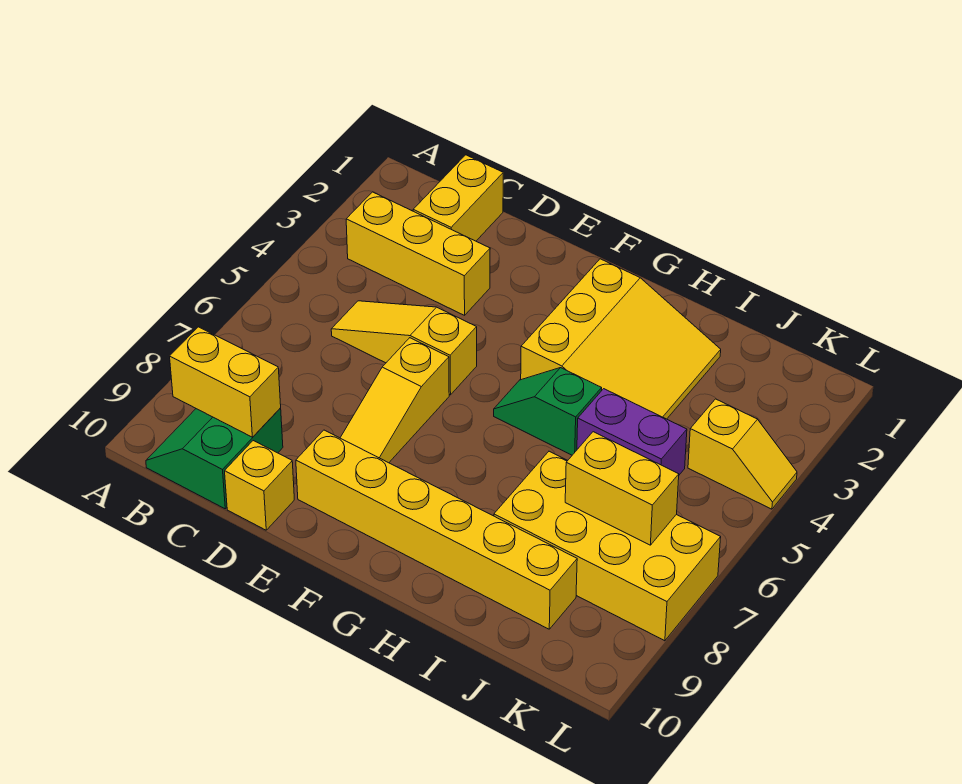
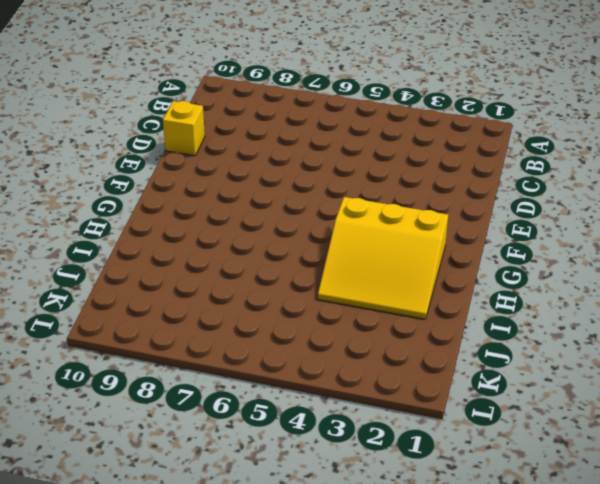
none -> yellow 1x3 brick [346,192,490,315]
none -> green 2x2 slope [146,408,283,509]
none -> yellow 1x2 brick [413,155,503,241]

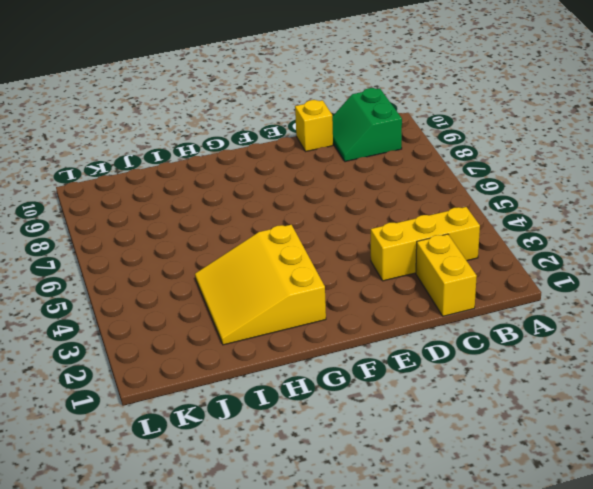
green 2x2 slope [332,88,402,162] -> green 2x2 slope turned to [146,408,283,509]
none -> yellow 1x3 slope [331,301,477,395]
none -> yellow 1x3 slope [340,338,449,463]
none -> yellow 1x6 brick [296,430,577,629]

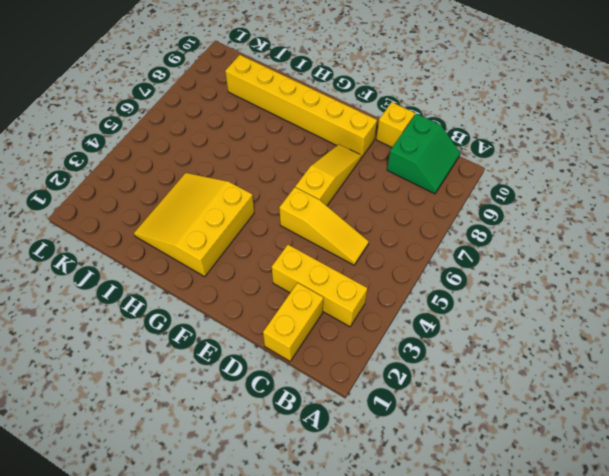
none -> green 1x2 slope [494,368,602,455]
none -> purple 1x2 brick [577,389,687,475]
none -> yellow 2x4 brick [494,451,721,641]

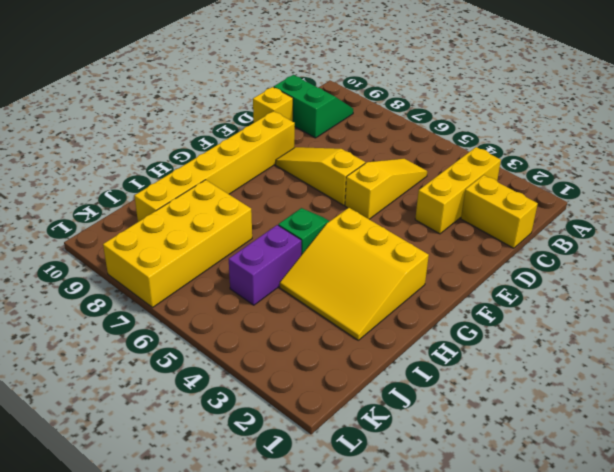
none -> yellow 1x2 slope [688,399,797,509]
none -> yellow 1x2 brick [170,327,281,437]
none -> yellow 1x2 brick [565,432,679,545]

